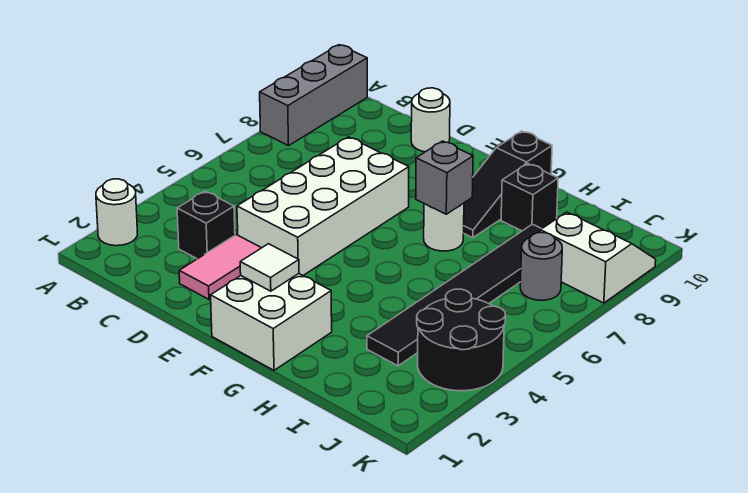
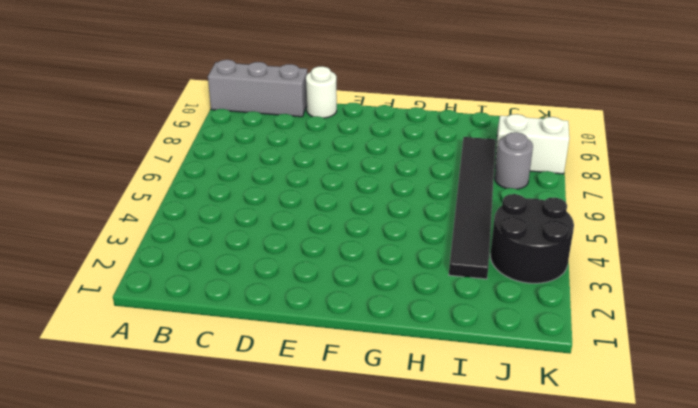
grey 1x3 brick [208,60,307,117] -> grey 1x3 brick turned to [260,45,367,146]
none -> white 1x1 round brick [96,179,138,246]
none -> black 1x1 brick [177,191,235,259]
none -> pink 1x2 tile [179,235,261,299]

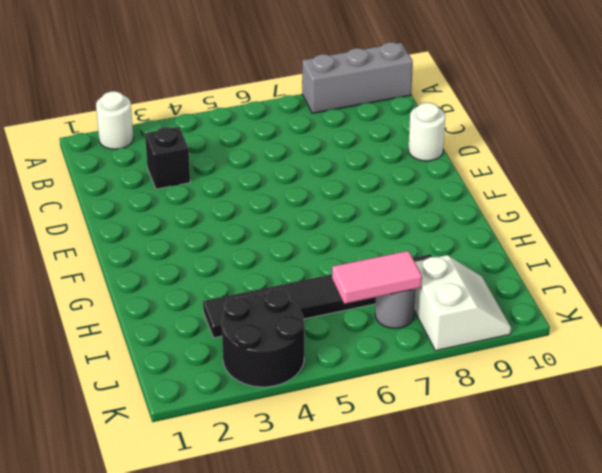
pink 1x2 tile [332,251,422,304] -> pink 1x2 tile moved to [179,235,261,299]
none -> white 2x4 brick [237,137,409,275]
none -> white 2x2 brick [211,274,332,370]
none -> white 1x1 round brick [424,203,464,251]

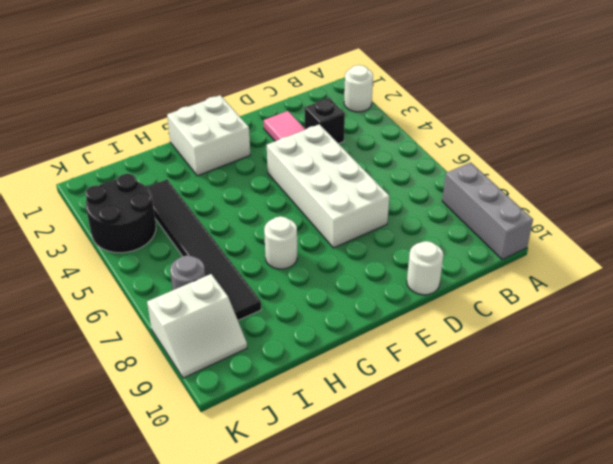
none -> black 1x3 slope [464,131,552,238]
none -> black 1x1 brick [501,164,558,231]
none -> white 1x1 tile [240,244,299,291]

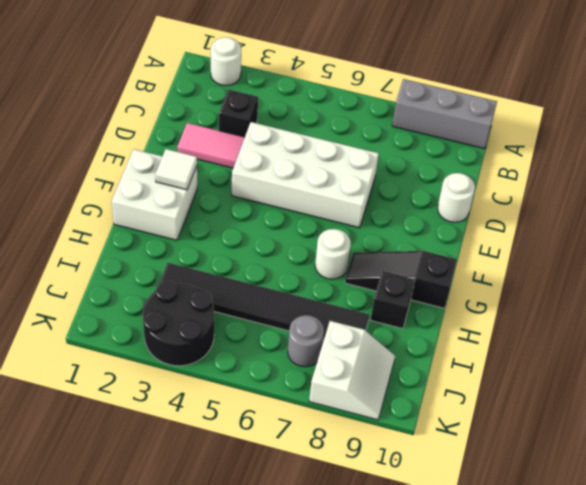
none -> grey 1x1 brick [416,141,473,214]

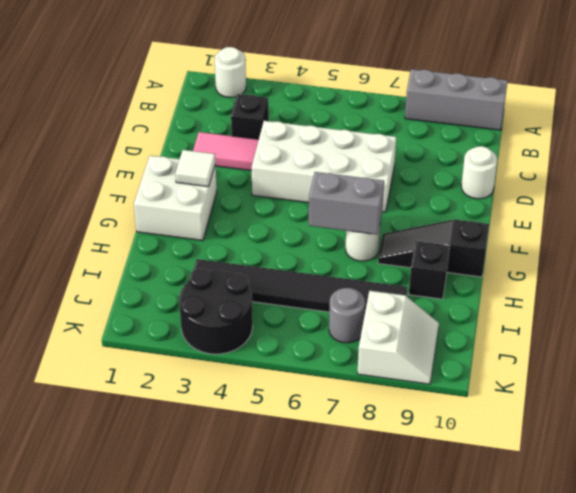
grey 1x2 brick [309,172,384,235] -> grey 1x1 brick [416,141,473,214]

